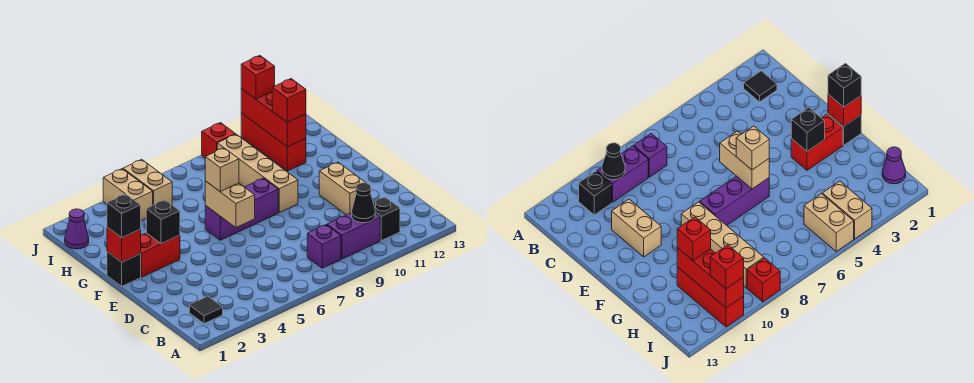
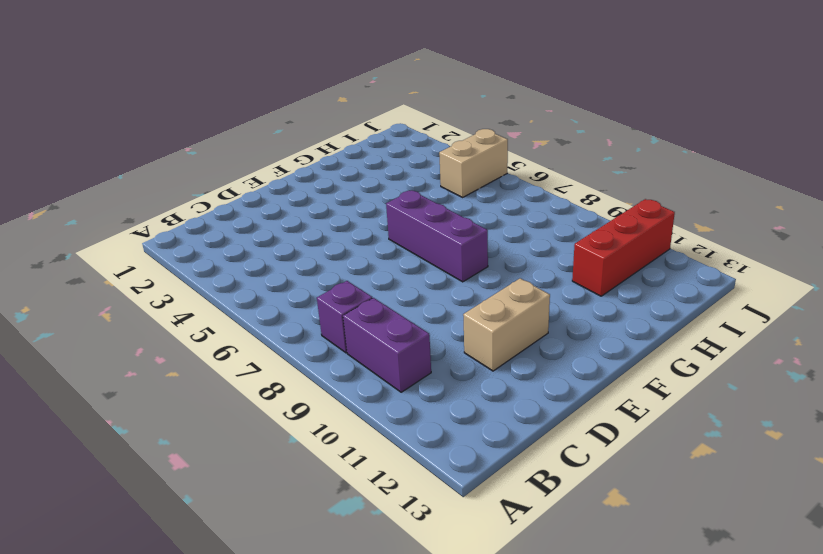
none -> black 1x1 tile [189,296,223,324]
none -> black 1x1 brick [373,197,400,241]
none -> black 1x1 brick [107,252,141,286]

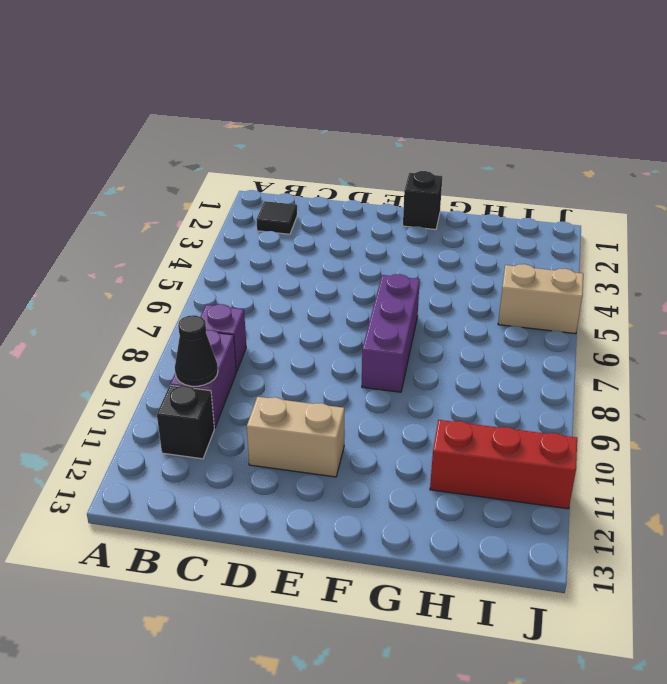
none -> red 1x2 brick [140,233,180,277]
none -> tan 1x4 brick [217,134,298,213]
none -> purple 1x1 cone [65,209,89,249]

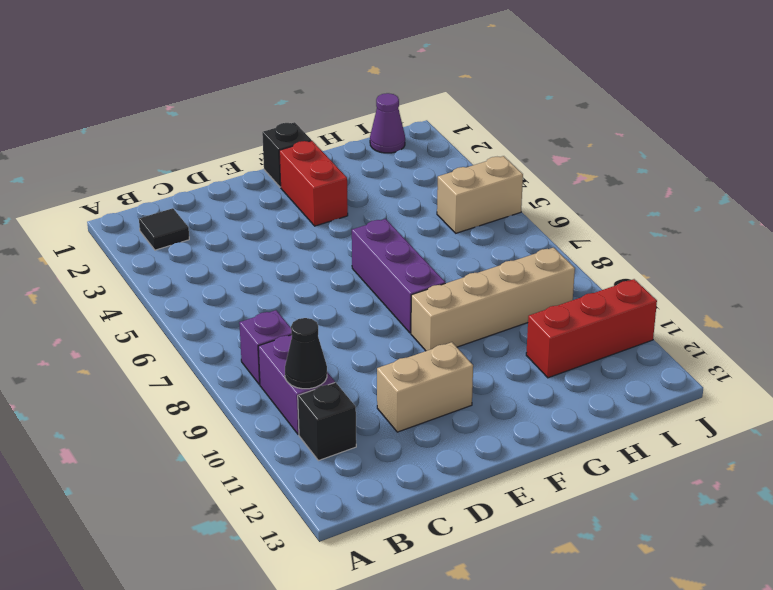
none -> tan 1x2 brick [103,169,153,221]
none -> red 1x1 brick [202,123,235,157]
none -> tan 1x2 brick [205,181,255,227]

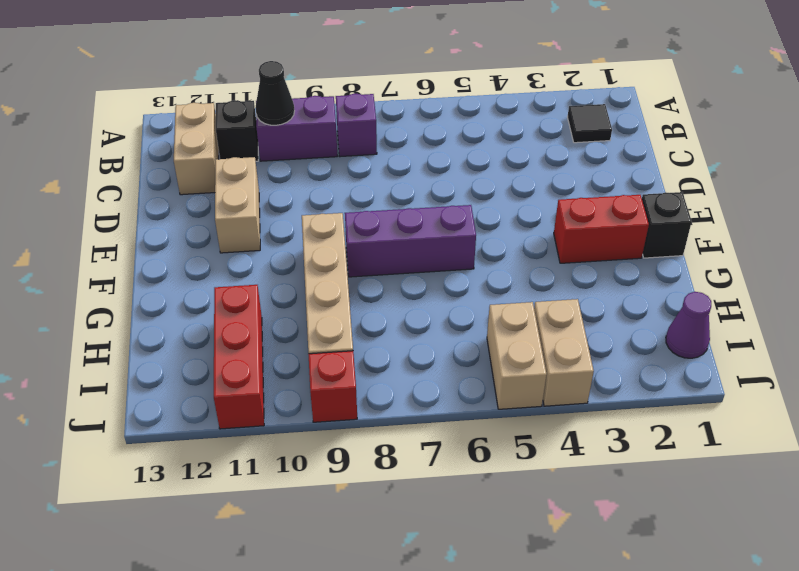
tan 1x2 brick [174,103,219,195] -> tan 1x2 brick moved to [205,181,255,227]
none -> red 1x1 brick [107,227,141,262]
none -> black 1x1 brick [146,200,180,244]
none -> red 1x3 brick [241,89,306,147]

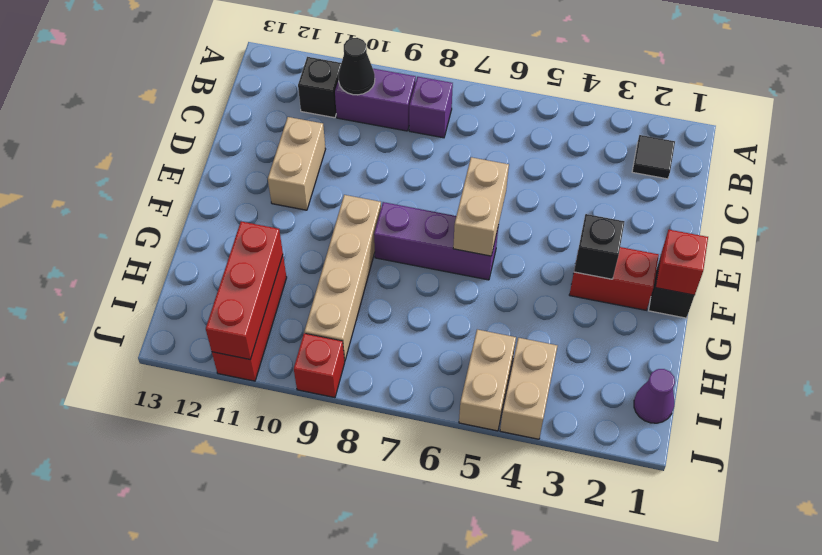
none -> black 1x1 brick [107,194,141,238]
none -> tan 1x1 brick [205,148,239,191]
none -> red 1x1 brick [272,79,306,122]

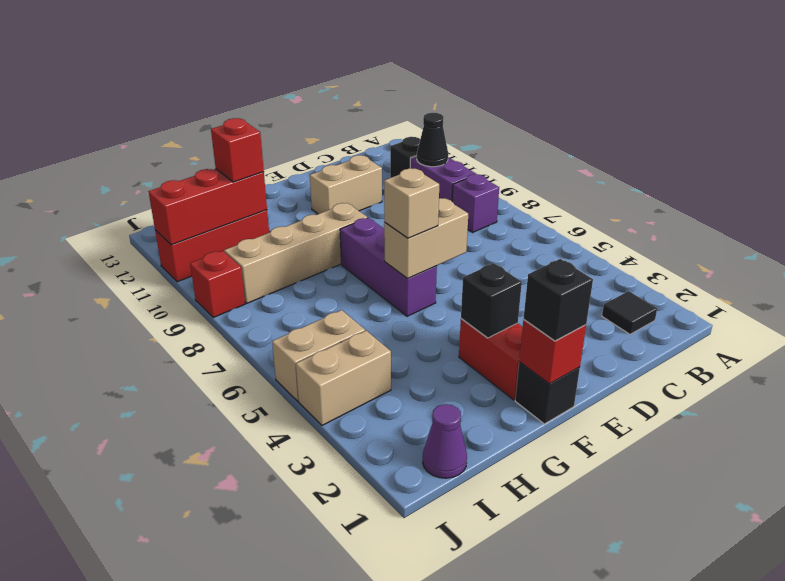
none -> red 1x1 brick [241,55,275,99]

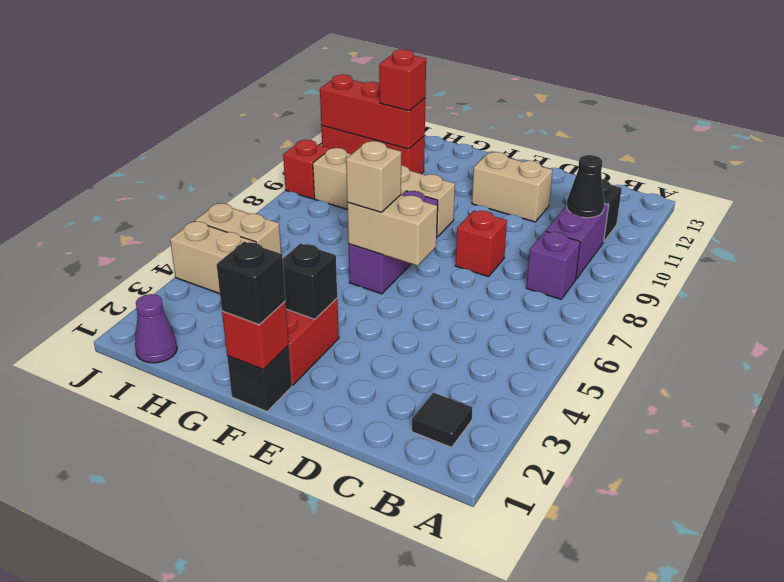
red 1x1 brick [455,211,507,277] -> red 1x1 brick moved to [241,55,275,99]

